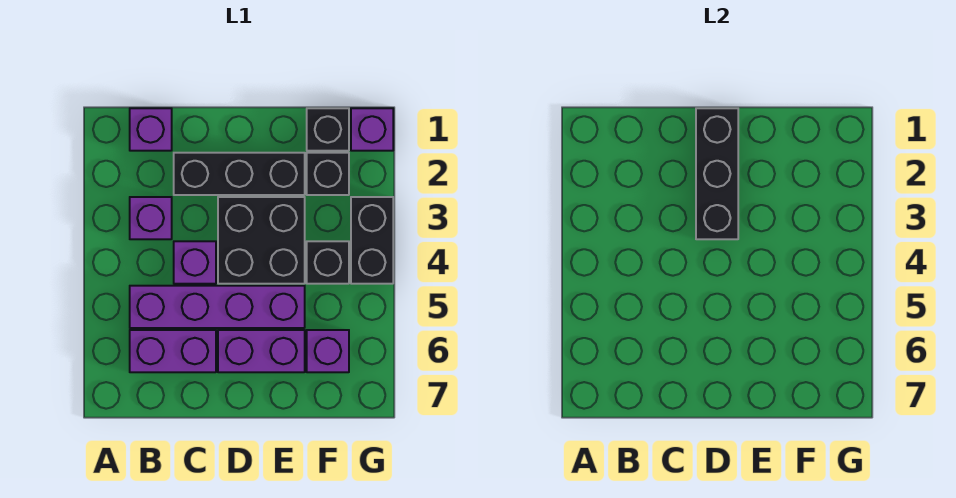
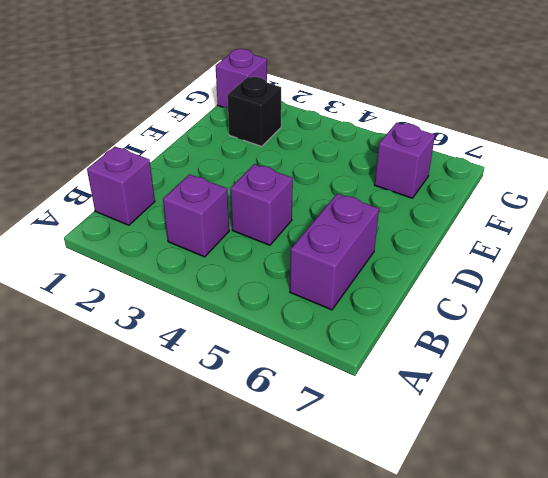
none -> purple 1x4 brick [130,286,305,328]
none -> black 1x3 brick [174,153,305,195]
none -> black 2x2 brick [218,197,305,284]

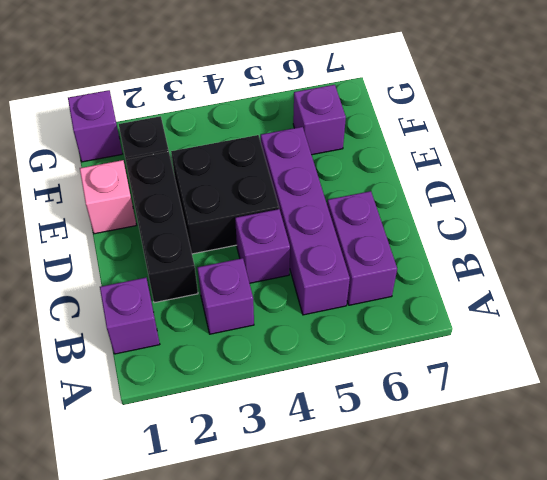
pink 1x1 brick [80,160,136,234] -> none
none -> purple 1x2 brick [218,330,305,372]
none -> black 1x1 brick [307,108,349,151]
none -> black 1x1 brick [307,241,349,284]

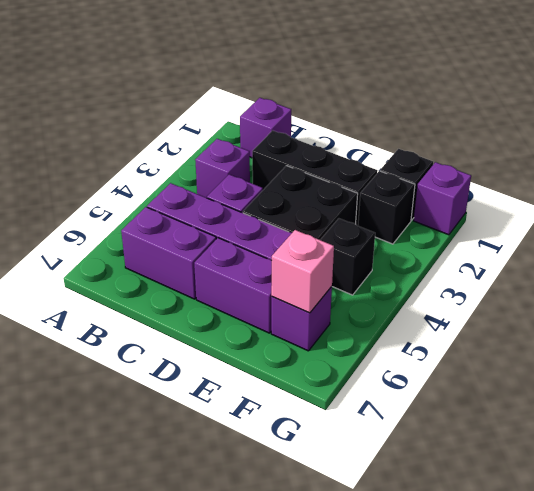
pink 1x1 brick [271,230,334,313] -> none
none -> black 1x2 brick [351,197,393,284]
none -> black 1x3 brick [696,108,738,239]

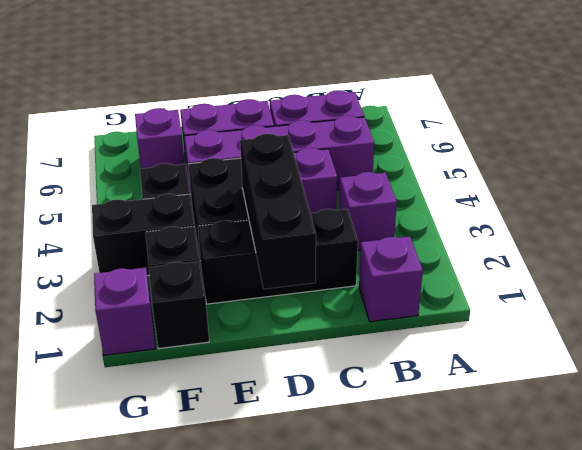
black 1x2 brick [92,194,195,276] -> black 1x2 brick turned to [351,197,393,284]

